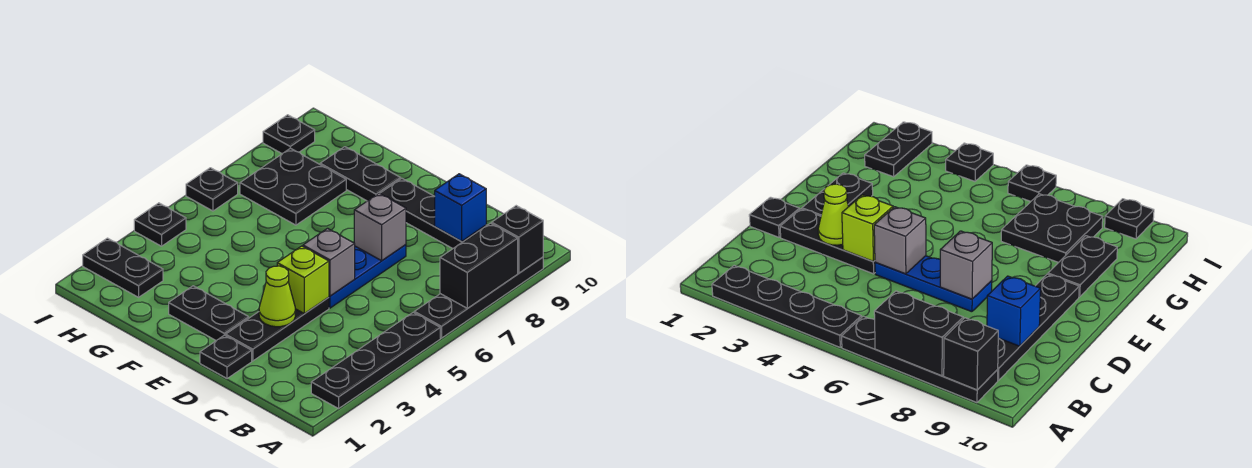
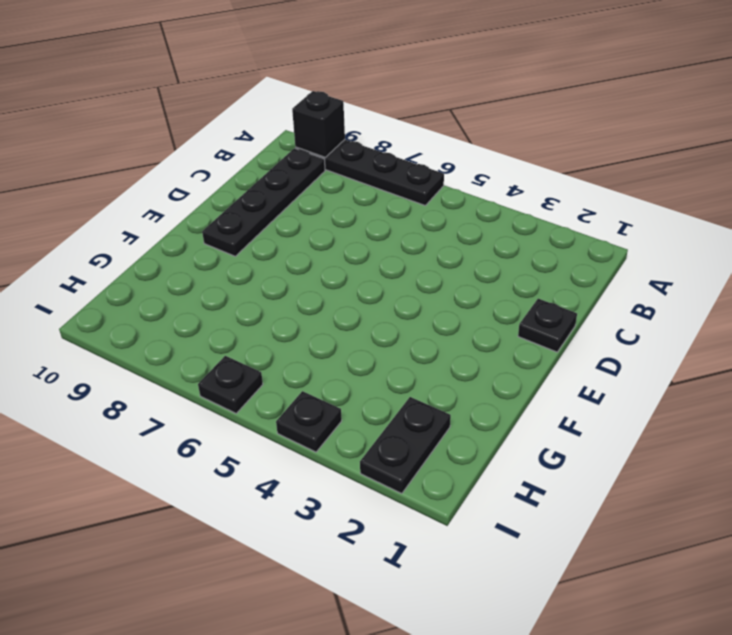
none -> black 1x4 plate [311,312,440,409]
none -> black 1x3 plate [226,297,329,361]
none -> blue 1x3 plate [329,245,406,308]

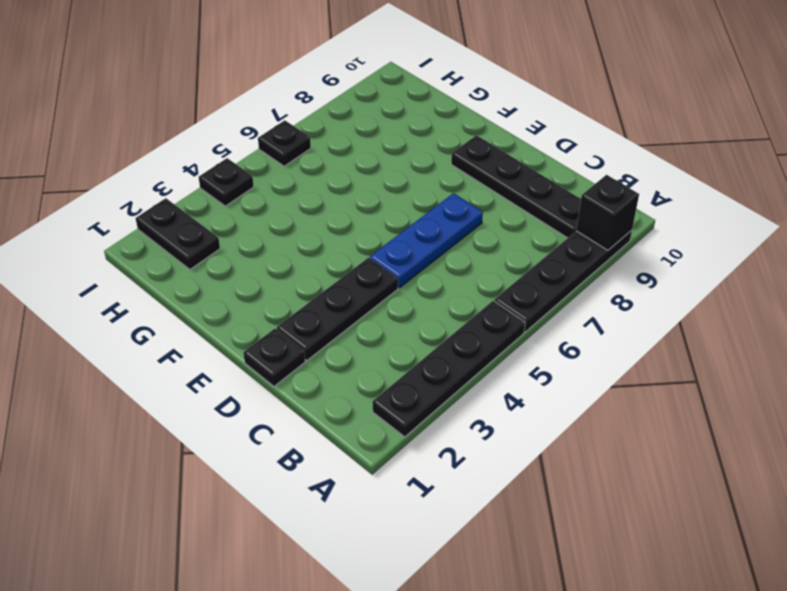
none -> black 1x2 plate [169,286,249,341]
none -> black 1x2 plate [320,147,401,201]
none -> black 2x2 plate [240,148,346,225]

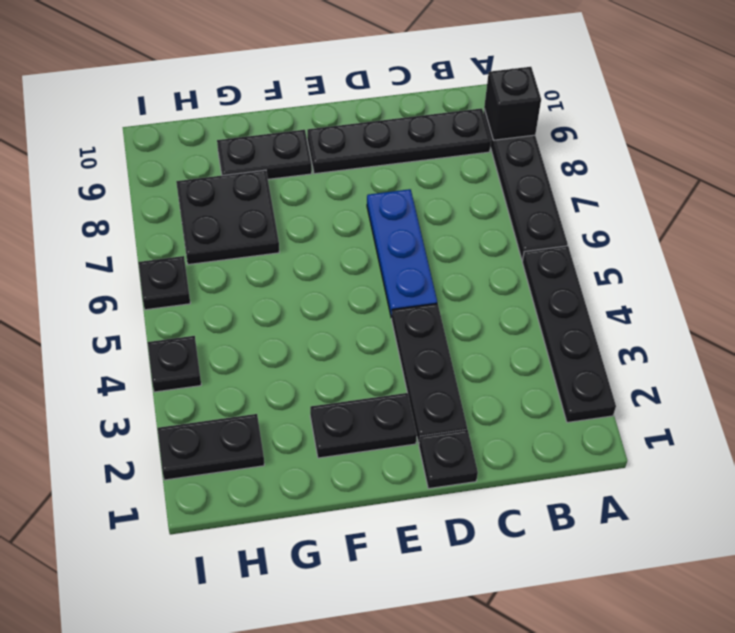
none -> black 1x1 plate [263,115,315,154]
none -> black 1x2 brick [440,223,518,308]
none -> blue 1x1 brick [434,174,486,241]

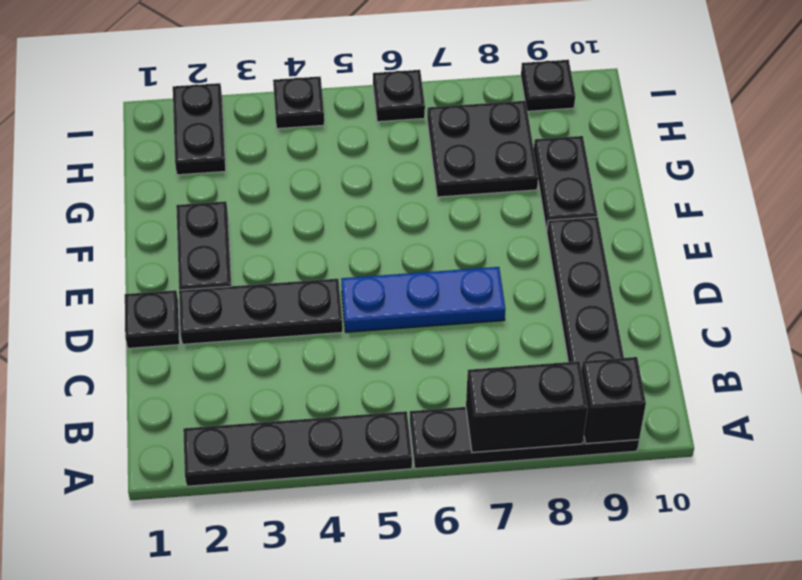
none -> blue 1x1 brick [434,174,486,241]
none -> lime 1x1 cone [259,266,295,327]
none -> lime 1x1 brick [277,246,329,313]

